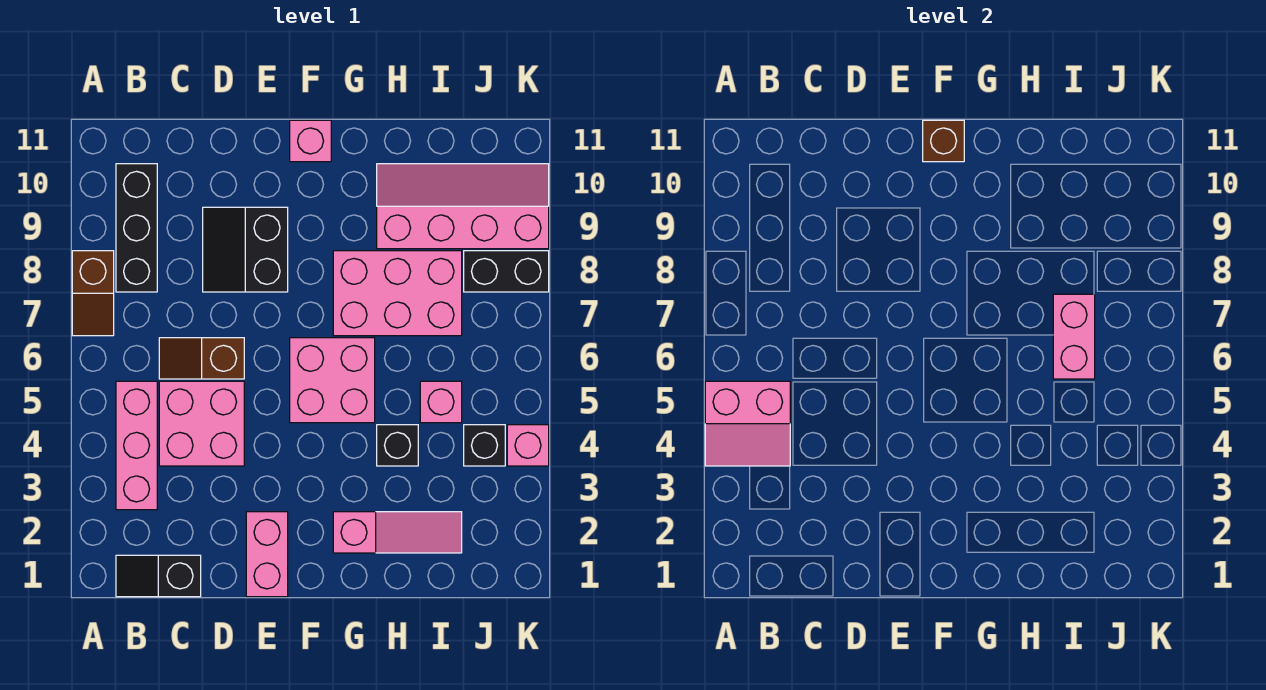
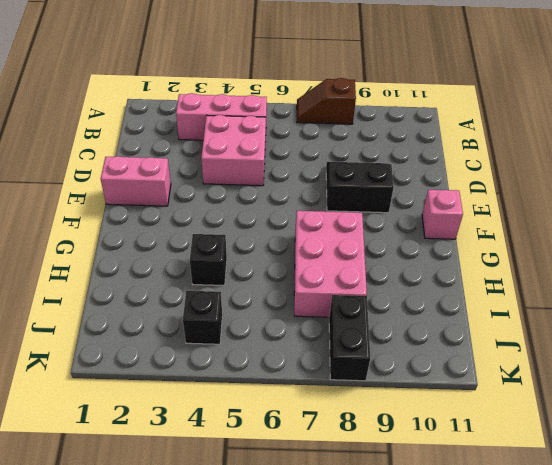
none -> black 1x2 slope [116,555,201,597]
none -> black 1x3 brick [116,164,157,292]
none -> brown 1x2 slope [159,338,244,379]

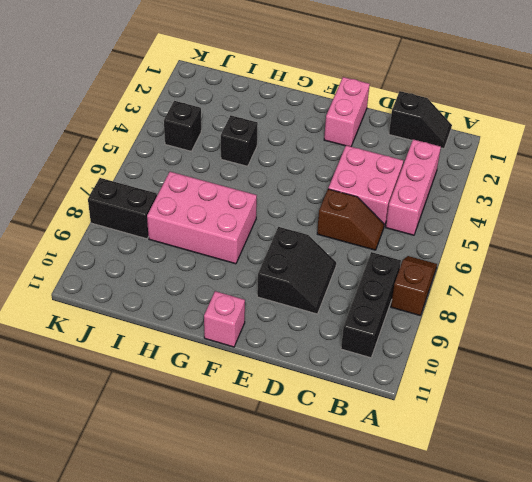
none -> pink 2x2 brick [290,338,375,423]
none -> pink 1x3 slope [333,512,462,553]
none -> pink 2x4 slope [377,164,549,249]

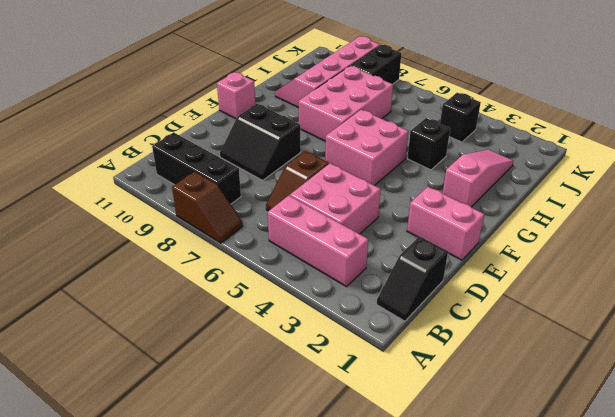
none -> pink 1x1 brick [420,381,462,423]
none -> pink 1x1 brick [507,425,549,466]
none -> pink 2x2 slope [705,381,790,466]

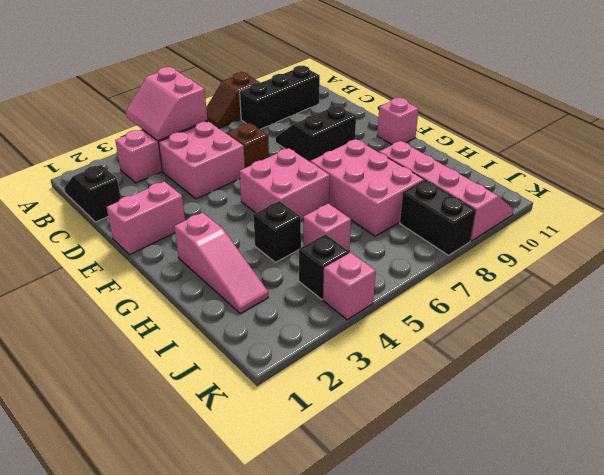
none -> brown 1x1 brick [923,120,964,162]
none -> pink 1x2 brick [1053,294,1095,379]

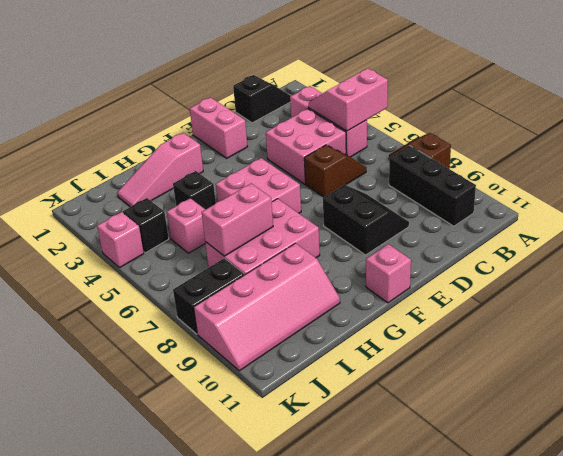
pink 1x2 brick [202,184,273,256] -> pink 1x2 brick turned to [1053,294,1095,379]
none -> brown 1x1 brick [923,120,964,162]

